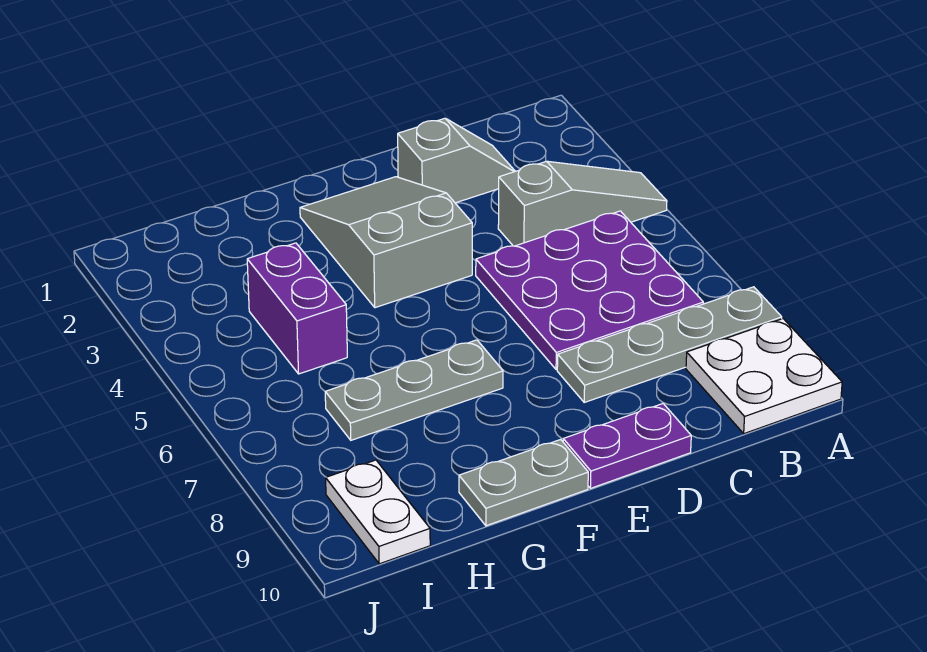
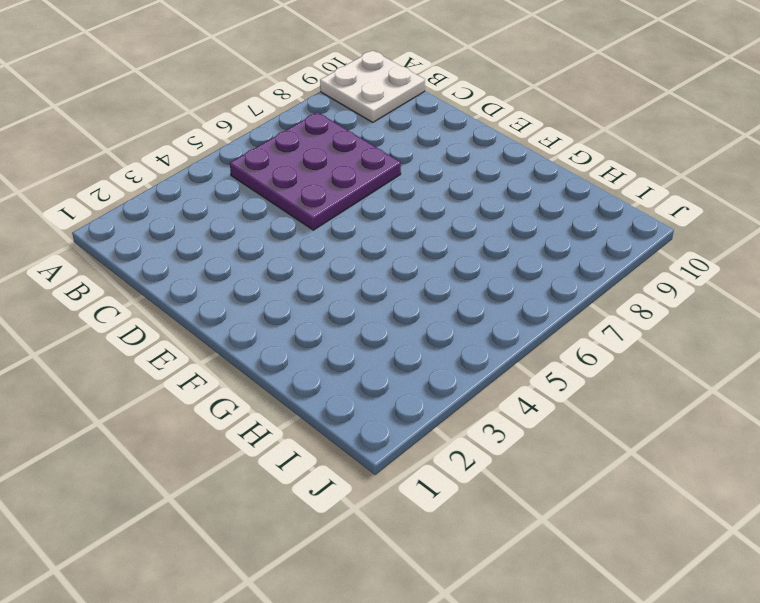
none -> grey 1x3 slope [498,161,667,246]
none -> grey 1x4 plate [557,287,782,402]

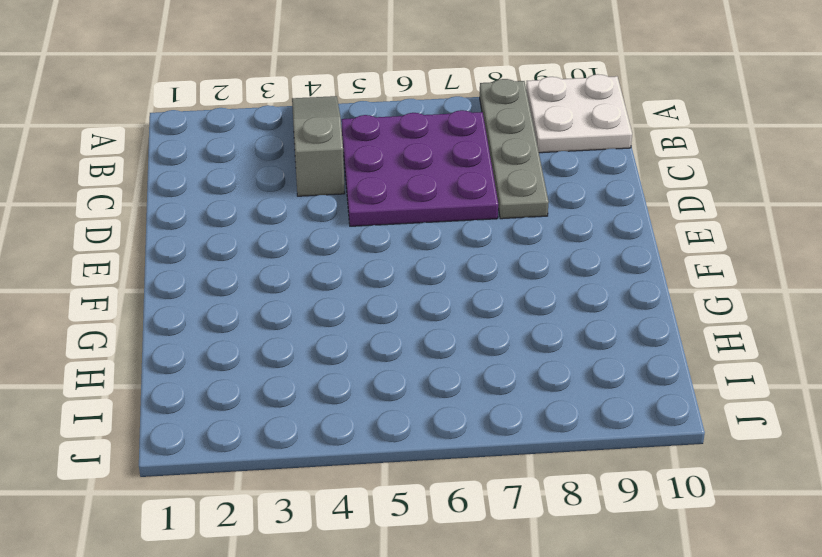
none -> grey 1x2 slope [398,118,515,203]
none -> purple 1x2 plate [563,404,691,488]

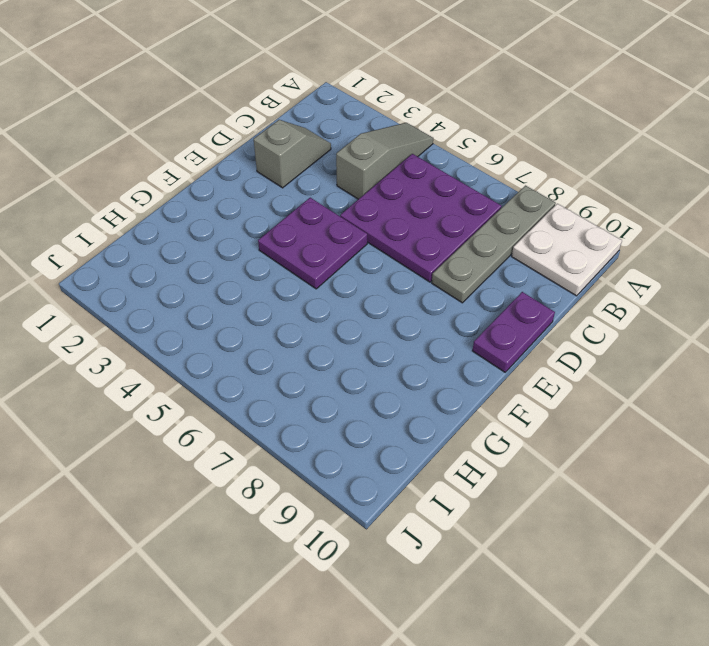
purple 2x2 plate [258,198,367,289] -> grey 2x3 slope [300,177,472,308]
none -> grey 1x3 plate [325,340,503,440]
none -> grey 1x2 plate [459,440,588,526]

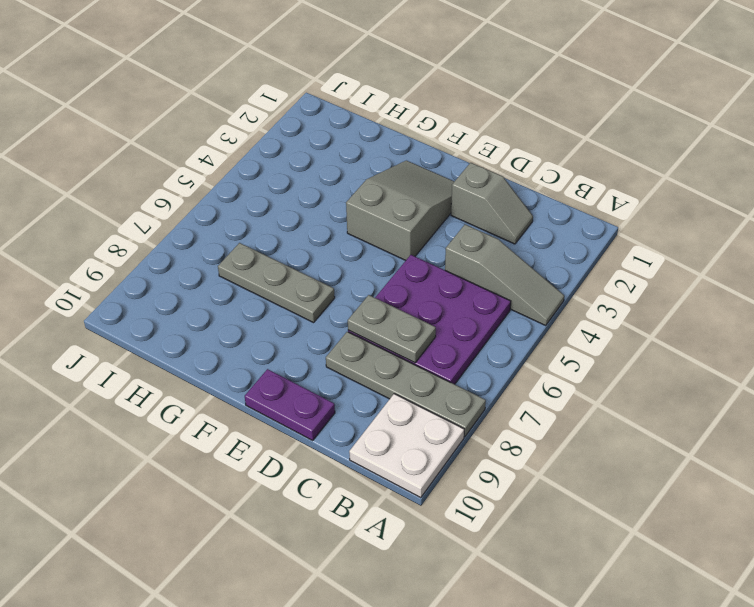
grey 1x2 plate [348,295,436,363] -> grey 1x2 plate moved to [459,440,588,526]
none -> purple 1x2 brick [247,243,347,374]
none -> white 1x2 plate [326,460,430,564]

